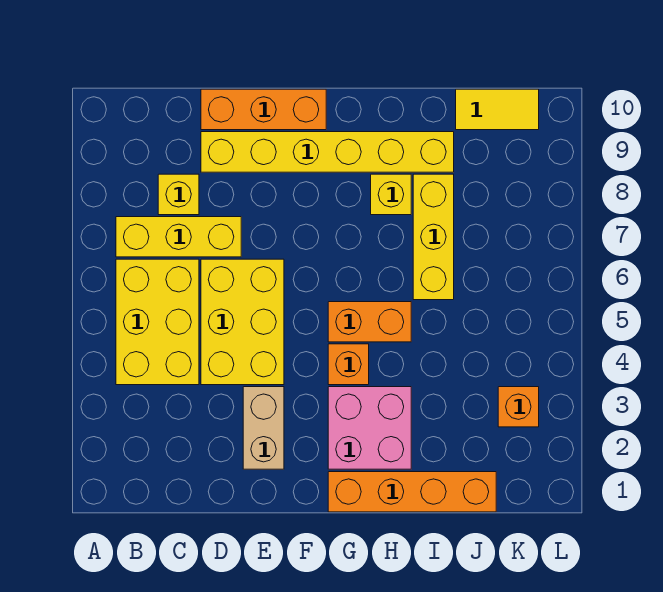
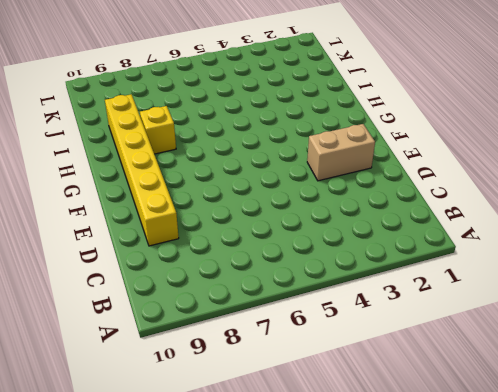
none -> yellow 2x3 brick [116,259,199,385]
none -> yellow 1x3 brick [116,217,241,257]
none -> yellow 1x1 brick [158,174,199,215]

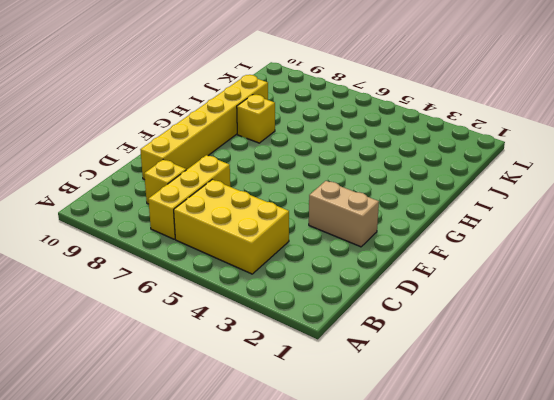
none -> yellow 2x3 brick [201,259,284,385]
none -> orange 1x3 brick [201,89,326,130]
none -> orange 1x4 brick [328,472,496,512]

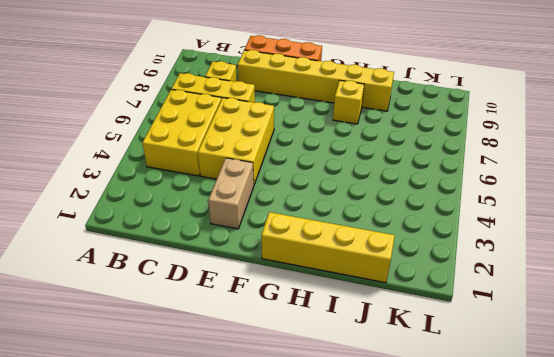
yellow 1x4 brick [261,212,395,283] -> orange 1x4 brick [328,472,496,512]
none -> pink 2x2 brick [328,387,411,469]
none -> orange 1x1 brick [328,344,369,385]
none -> orange 1x2 brick [328,302,411,342]

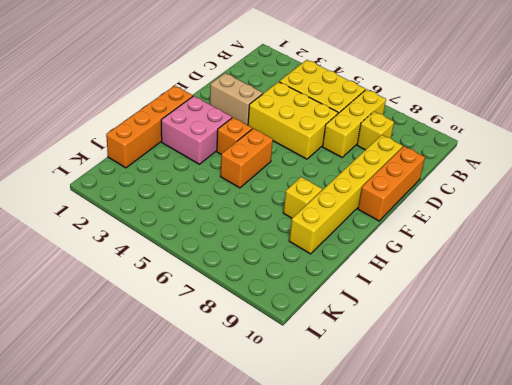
none -> yellow 1x3 brick [413,174,454,300]
none -> yellow 1x2 tile [456,89,539,130]
none -> orange 1x1 brick [498,387,539,427]

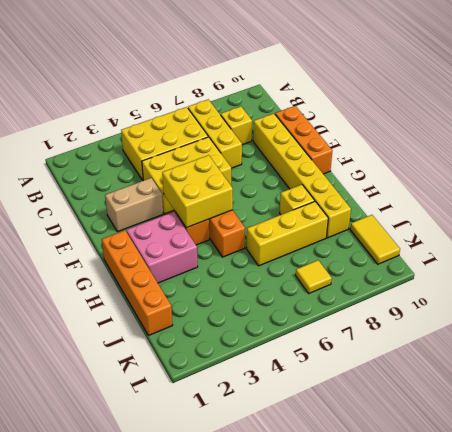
yellow 2x2 brick [162,155,233,228] -> none
yellow 1x1 tile [296,260,332,293] -> none
none -> orange 1x1 brick [498,387,539,427]

